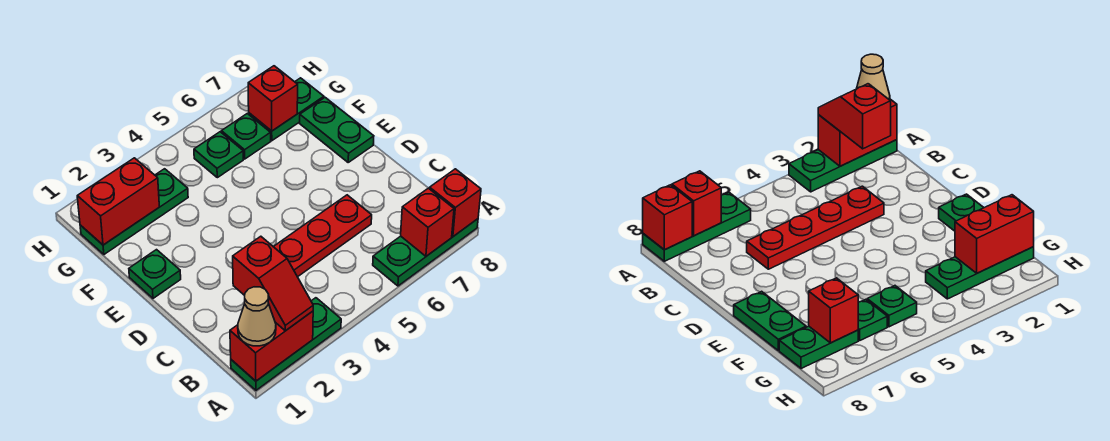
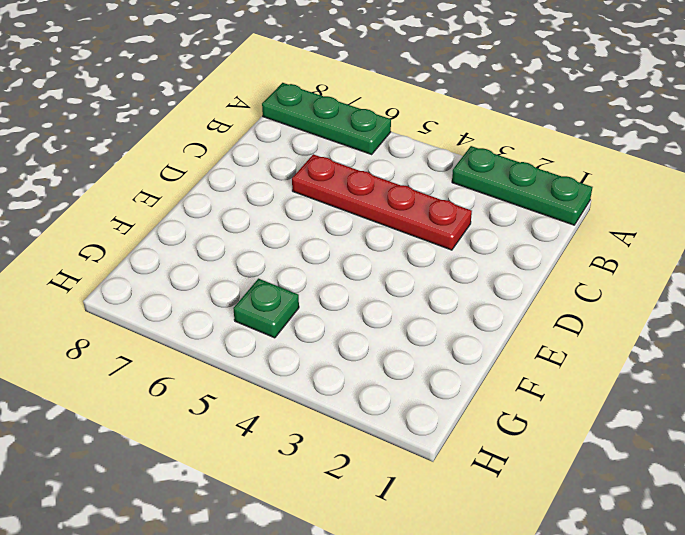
none -> green 1x1 plate [129,250,181,298]
none -> green 1x2 plate [300,98,374,162]
none -> green 1x3 plate [80,169,188,254]

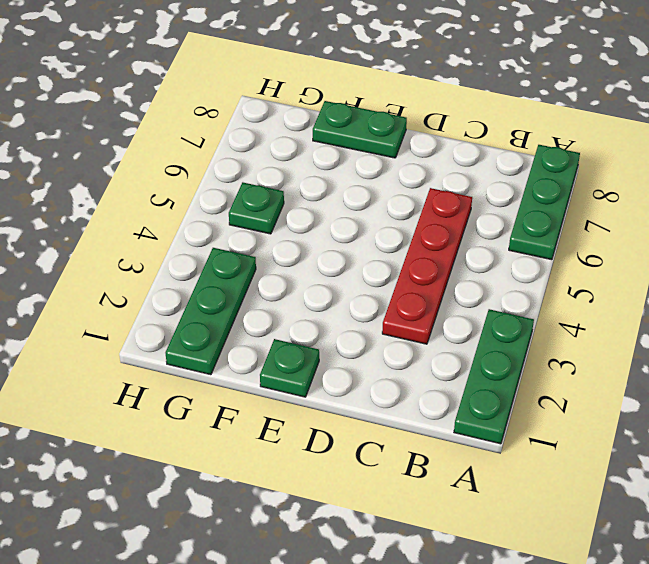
none -> green 1x1 plate [221,114,271,159]
none -> green 1x2 plate [249,78,324,141]
none -> red 1x2 brick [230,311,313,381]

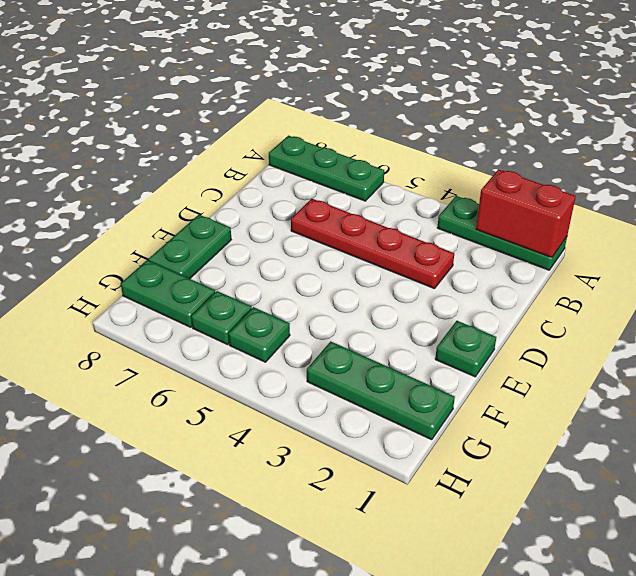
none -> red 1x1 brick [401,188,454,256]
none -> red 1x1 brick [430,169,481,236]
none -> red 1x2 brick [77,158,159,245]

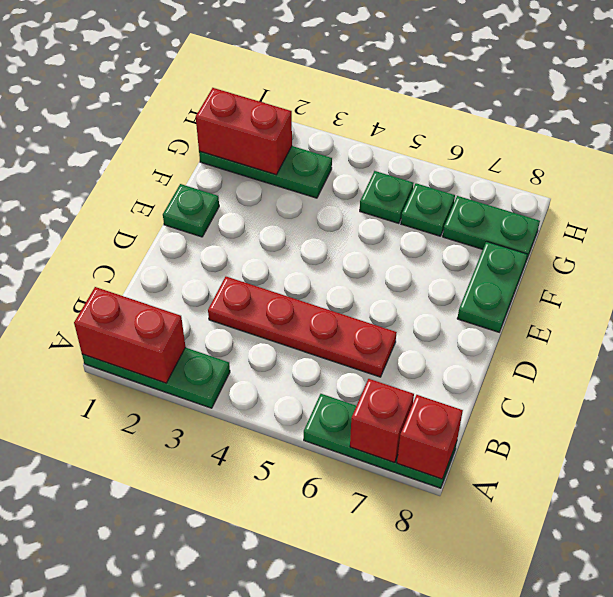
none -> red 1x1 brick [248,66,298,131]
none -> tan 1x1 cone [238,287,276,346]
none -> red 1x2 slope [233,236,313,331]

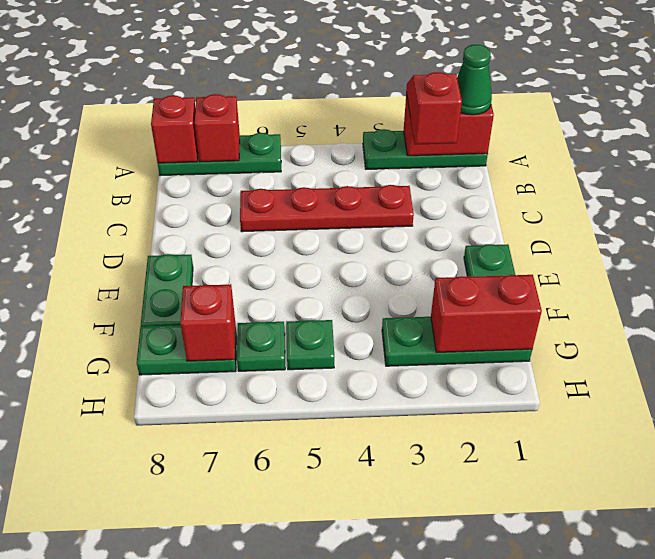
green 1x1 cone [457,45,492,115] -> tan 1x1 cone [238,287,276,346]

